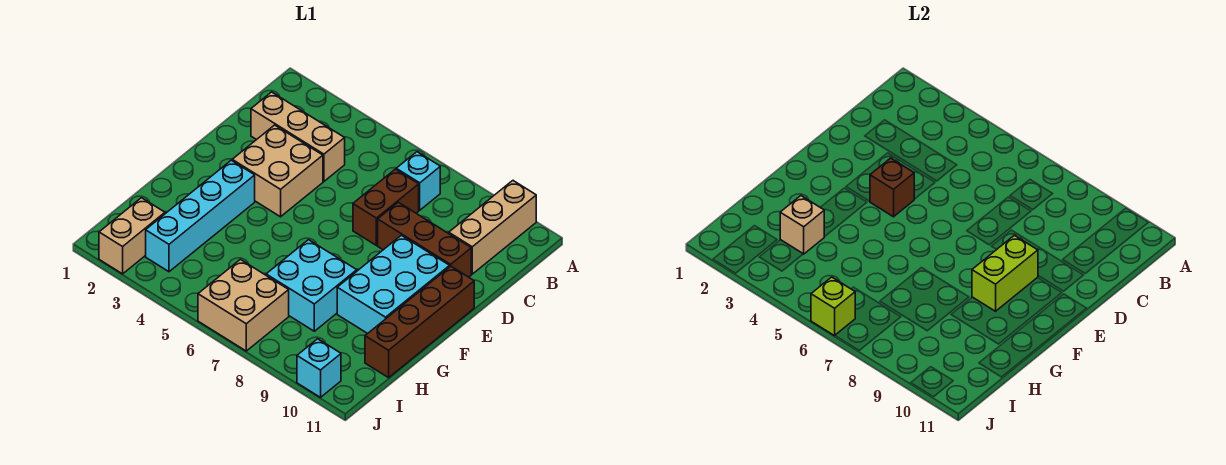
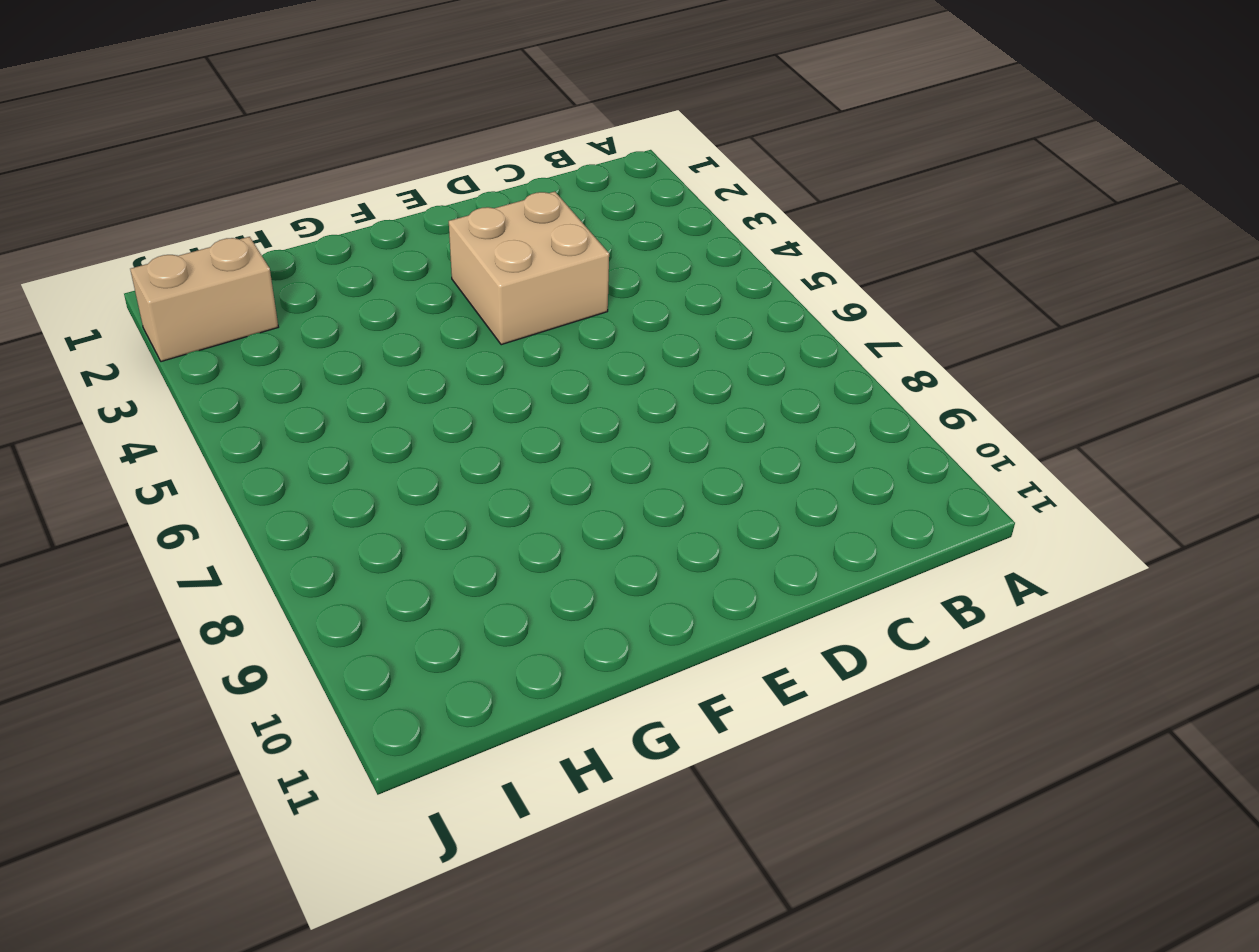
none -> tan 1x3 brick [449,181,536,274]
none -> cyan 1x1 brick [396,152,440,210]
none -> tan 1x3 brick [251,92,345,181]

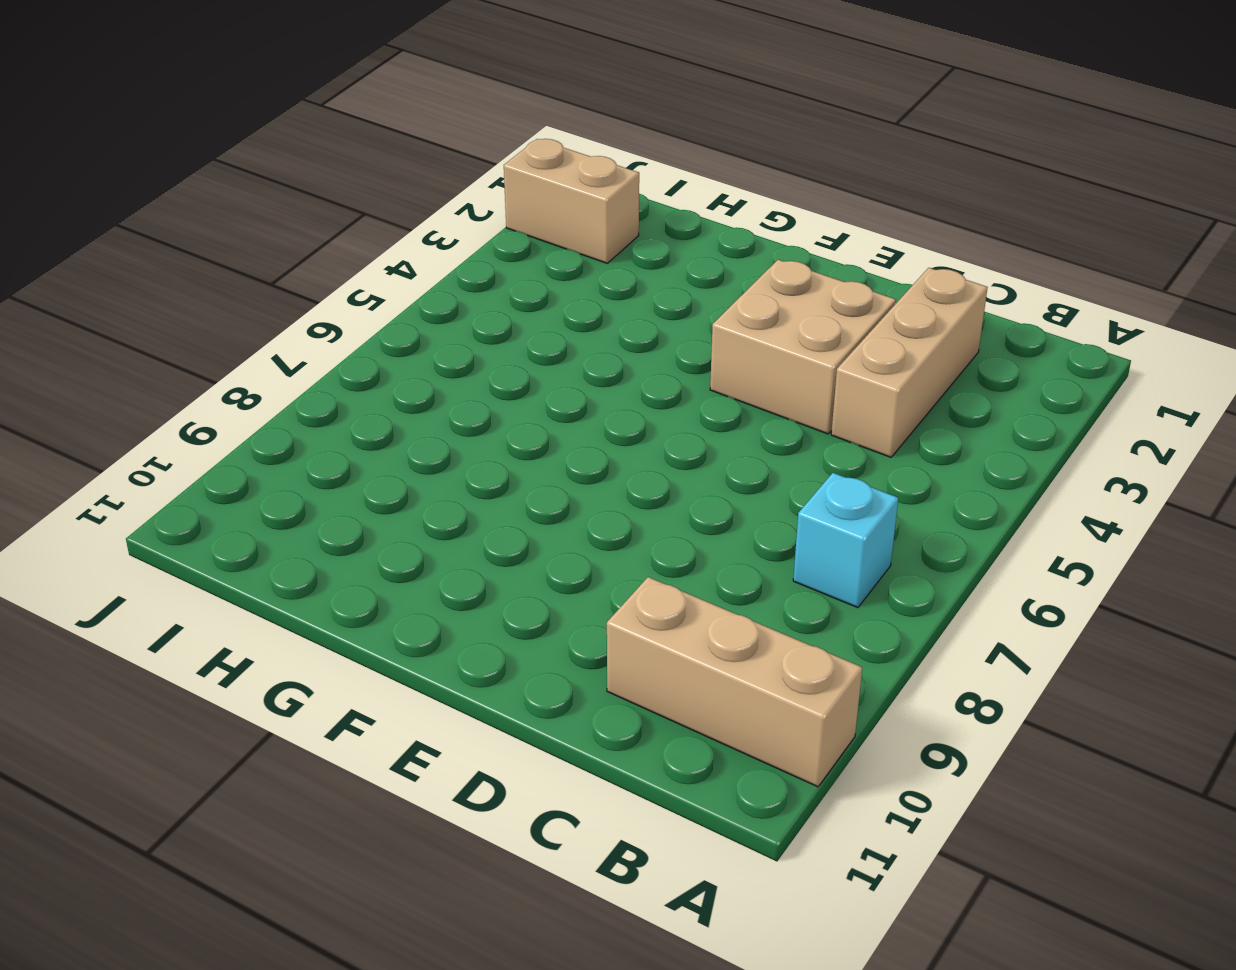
none -> brown 1x2 brick [353,169,419,245]
none -> brown 1x3 brick [378,202,471,277]
none -> cyan 2x3 brick [337,235,450,334]

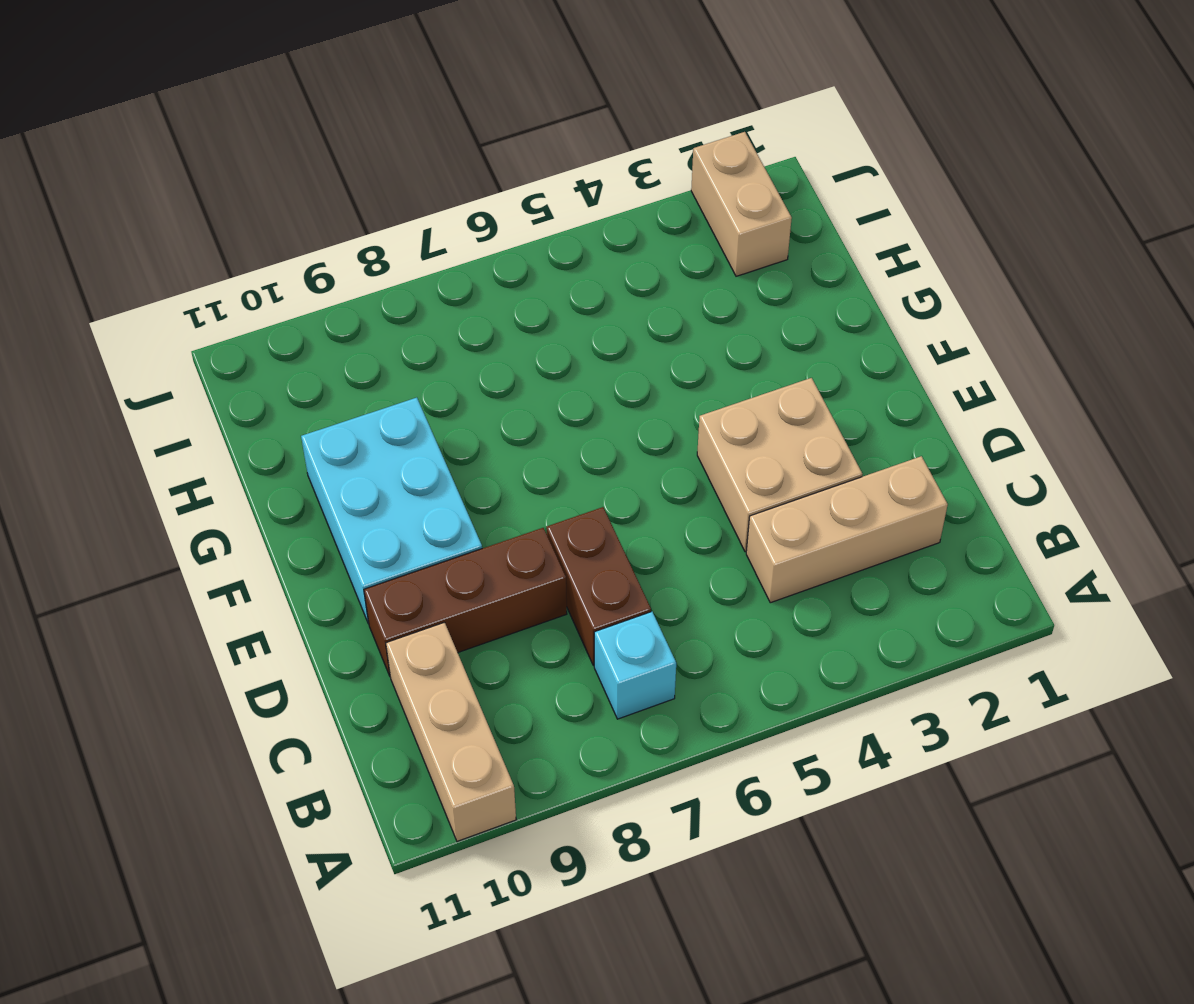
none -> brown 1x4 brick [365,266,474,378]
none -> cyan 1x4 brick [146,160,255,272]
none -> cyan 2x2 brick [266,240,357,331]

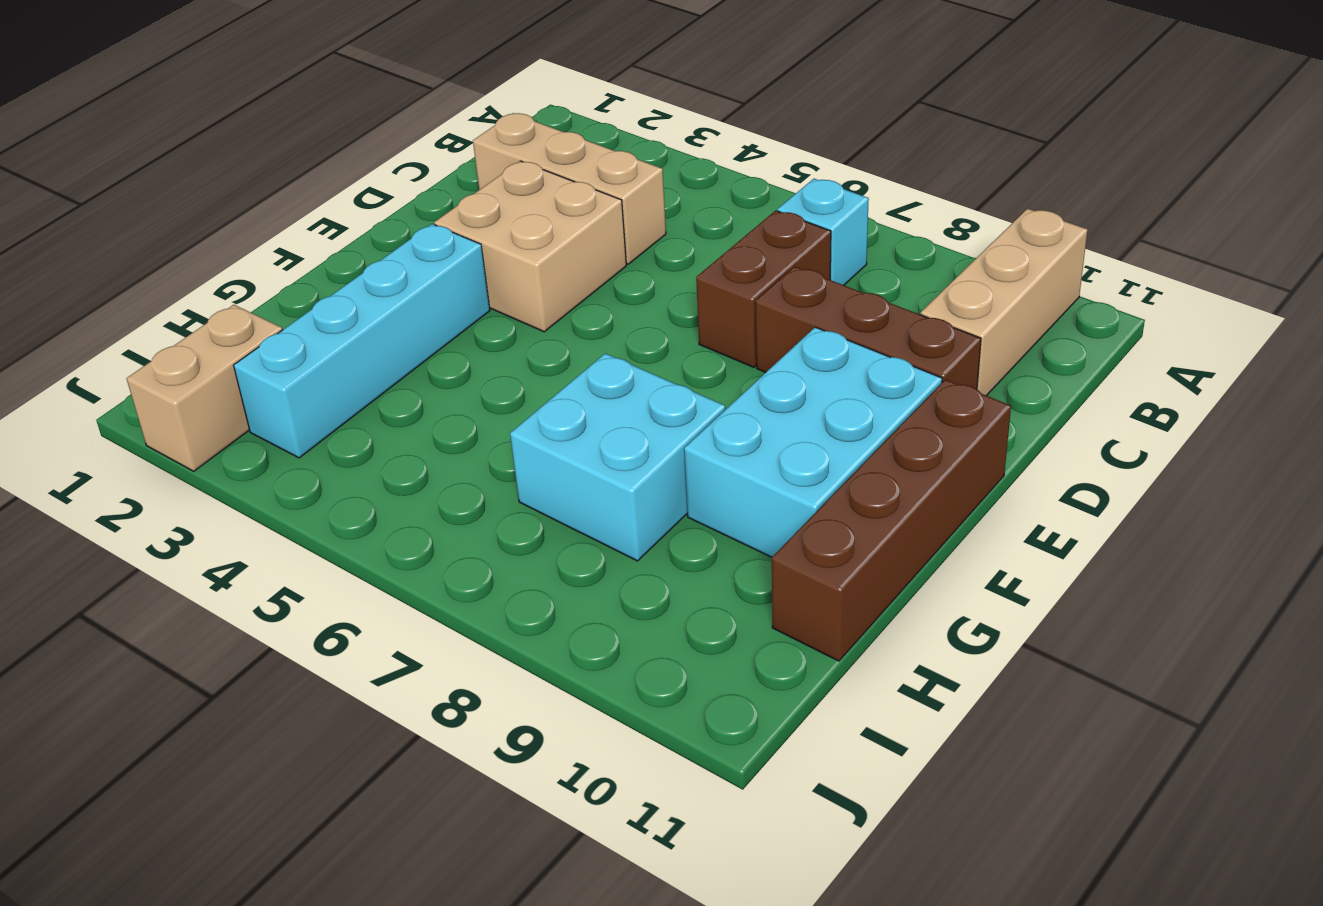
none -> tan 2x2 brick [198,260,289,351]
none -> cyan 1x1 brick [297,339,341,397]
none -> brown 1x1 brick [870,158,914,217]

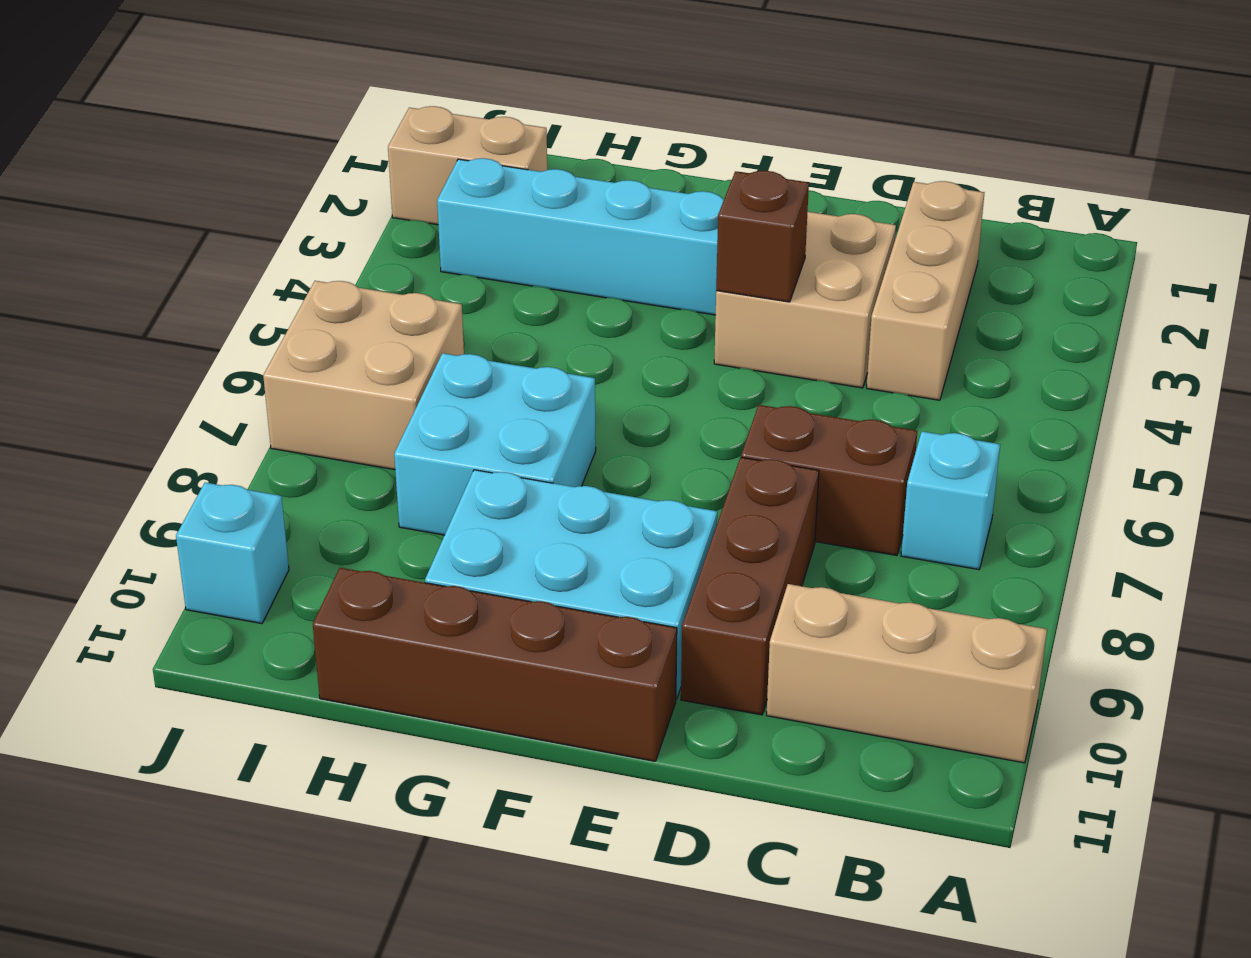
none -> lime 1x2 brick [972,235,1038,311]
none -> tan 1x1 brick [780,196,824,254]
none -> lime 1x1 brick [811,277,855,336]

